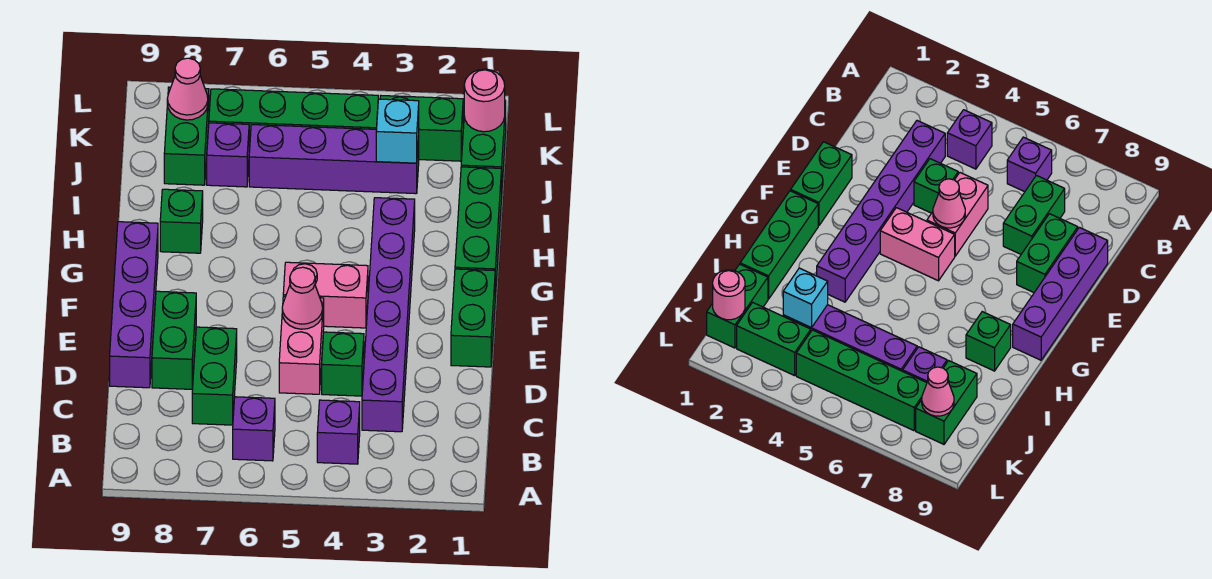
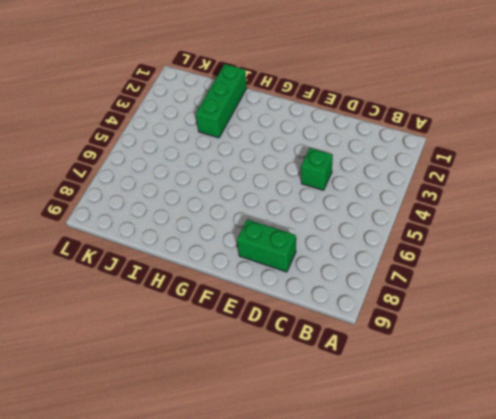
green 1x3 brick [196,64,247,138] -> green 1x3 brick turned to [455,167,502,297]
none -> purple 1x1 brick [317,400,360,464]
none -> purple 1x1 brick [233,397,275,461]
none -> purple 1x6 brick [362,198,415,432]

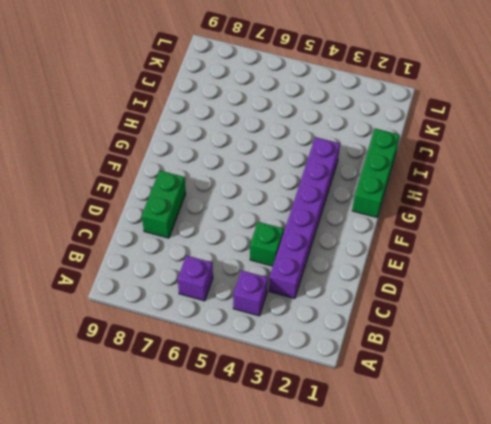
none -> green 1x2 brick [192,327,237,425]
none -> pink 1x2 brick [279,296,324,394]
none -> purple 1x4 brick [110,222,158,388]

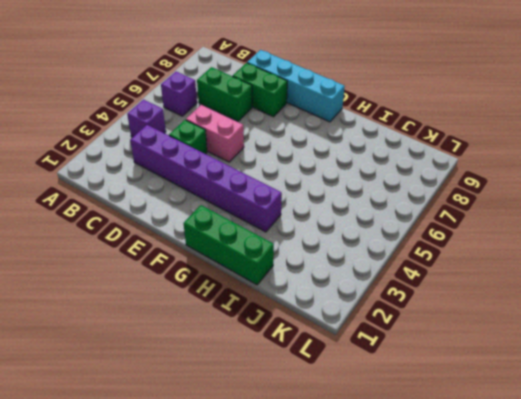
cyan 1x4 brick [247,50,345,122] -> purple 1x4 brick [110,222,158,388]
none -> green 1x2 brick [451,269,495,367]
none -> pink 1x2 brick [283,262,368,328]
none -> green 1x1 brick [160,189,203,253]

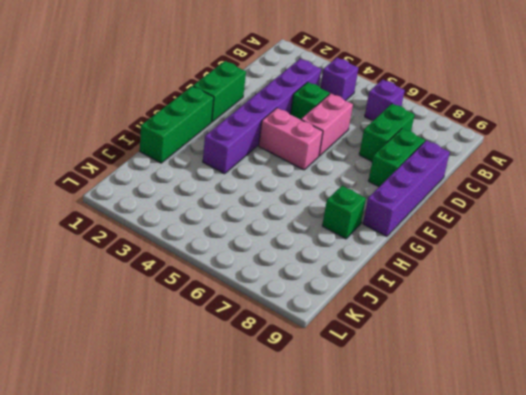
none -> green 1x2 brick [461,101,506,183]
none -> purple 1x4 brick [249,125,419,194]
none -> purple 1x1 brick [207,123,249,187]

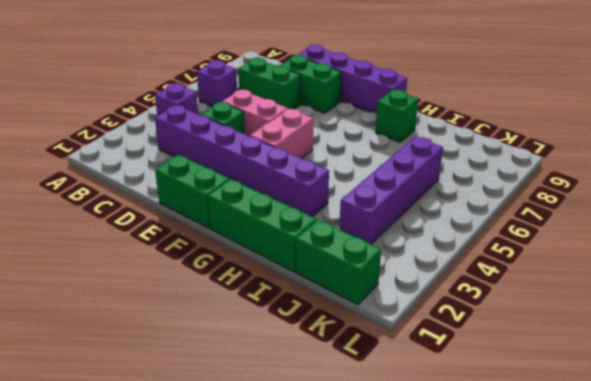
none -> purple 1x1 brick [207,123,249,187]
none -> green 1x2 brick [164,87,209,185]
none -> green 1x2 brick [380,96,463,161]

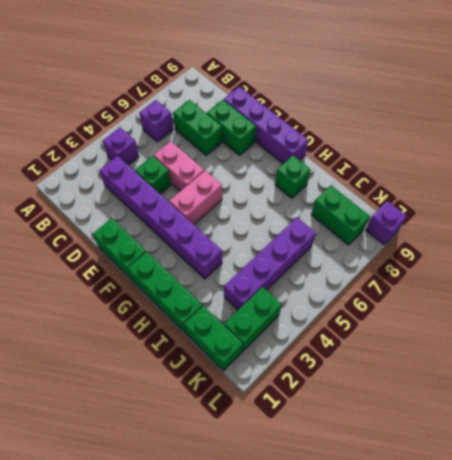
purple 1x1 brick [366,201,407,245] -> purple 1x1 brick moved to [207,123,249,187]
none -> green 1x4 brick [209,89,378,152]
none -> pink 1x1 cone [282,267,323,329]
none -> cyan 1x1 brick [376,99,419,163]

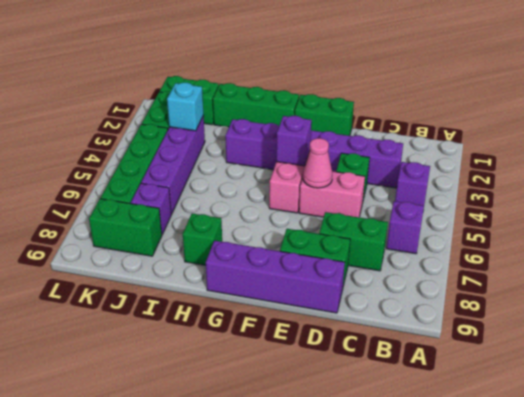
purple 1x1 brick [276,116,312,166] -> none
none -> pink 1x1 round brick [464,69,505,132]
none -> pink 1x1 cone [167,58,208,120]

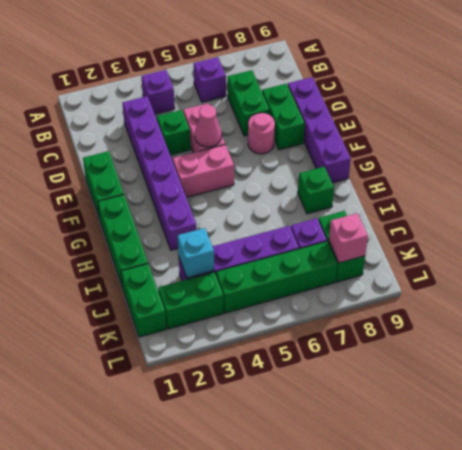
pink 1x1 round brick [248,113,275,154] -> pink 1x1 round brick moved to [464,69,505,132]
pink 1x1 brick [329,213,368,263] -> pink 1x1 cone [167,58,208,120]

